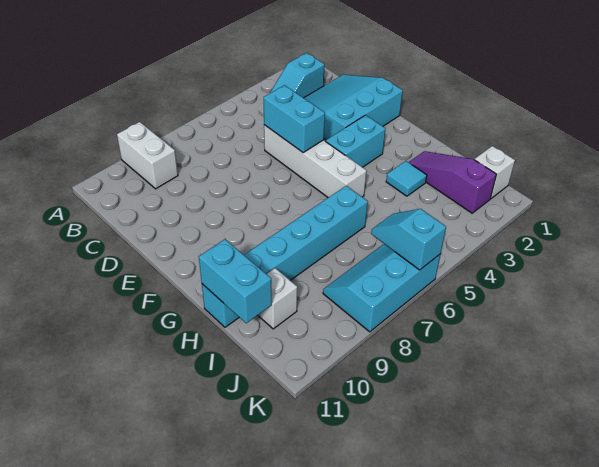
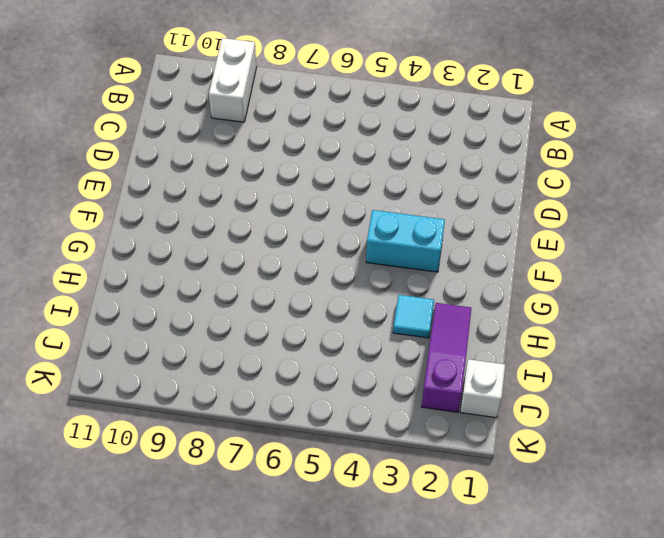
none -> cyan 1x2 slope [270,53,325,98]
none -> cyan 3x3 slope [304,75,403,140]
none -> white 1x4 brick [264,125,366,198]

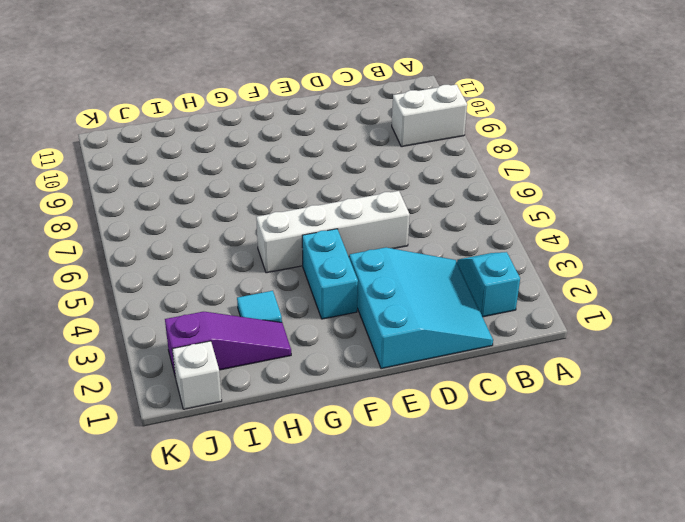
none -> cyan 1x6 brick [202,186,368,327]
none -> white 1x1 brick [258,268,297,329]
none -> cyan 2x3 slope [323,244,440,332]

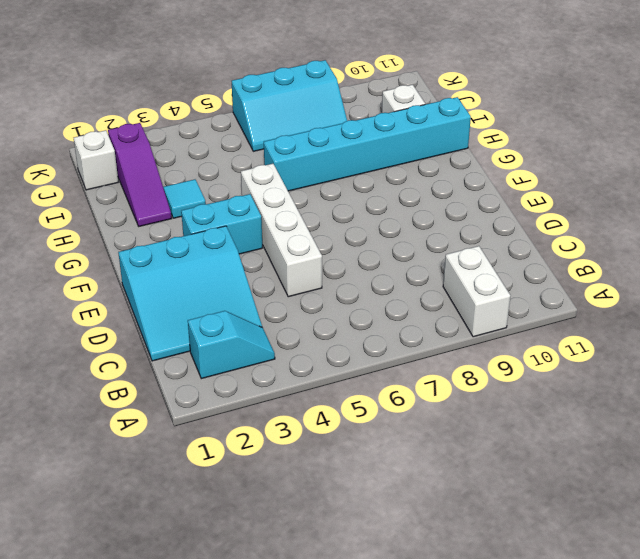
none -> cyan 1x2 brick [264,85,325,152]
none -> cyan 1x2 brick [199,239,272,323]
none -> cyan 1x2 slope [371,209,446,270]

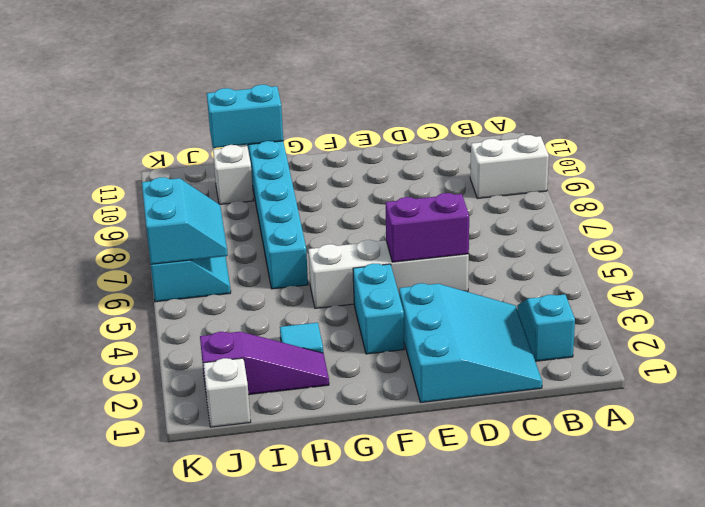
purple 1x2 brick [385,193,469,262] -> cyan 1x2 brick [264,85,325,152]
cyan 2x2 slope [142,177,228,264] -> cyan 1x2 slope [371,209,446,270]

